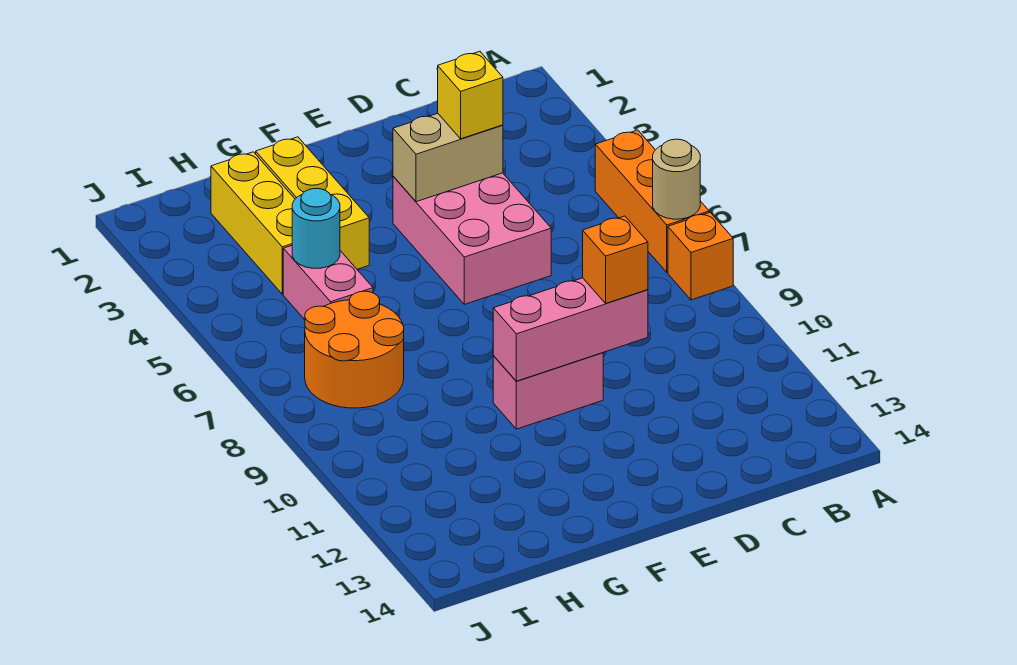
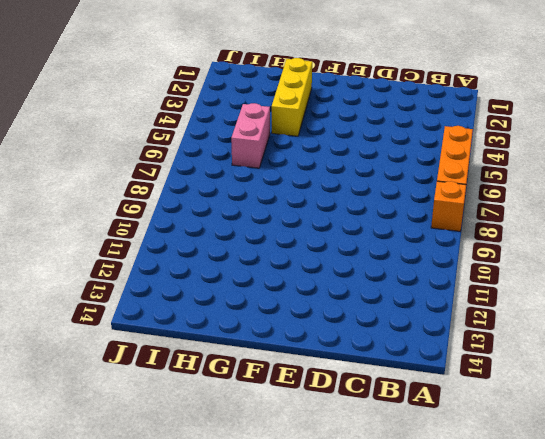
none -> pink 2x3 brick [393,173,551,304]
none -> pink 1x2 brick [493,353,603,429]
none -> yellow 1x3 brick [211,152,295,294]

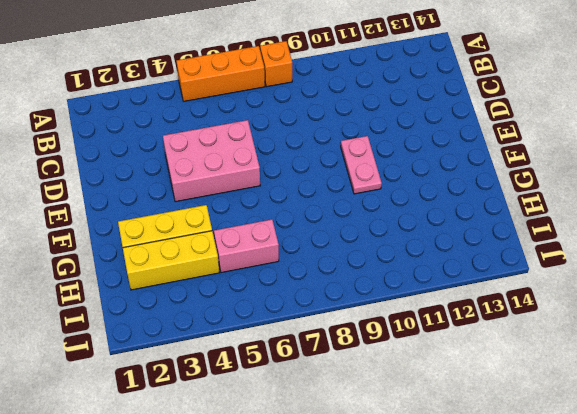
pink 1x2 plate [341,136,382,194] -> pink 1x2 brick [493,353,603,429]
none -> orange 2x2 round brick [305,291,404,408]
none -> tan 1x1 round brick [653,139,700,219]
none -> tan 1x2 brick [393,113,503,202]

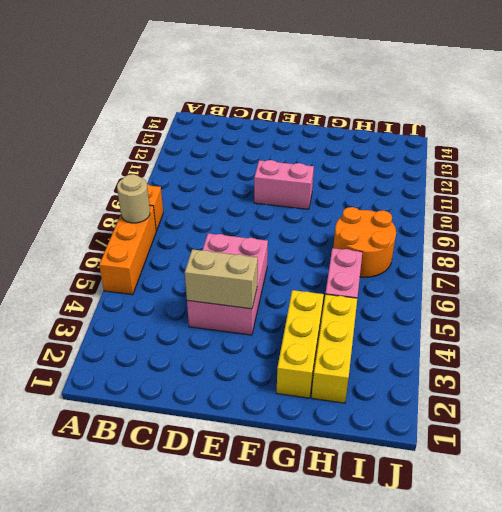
none -> pink 1x3 brick [493,278,648,381]
none -> cyan 1x1 round brick [292,188,340,268]
none -> yellow 1x1 brick [438,51,503,139]

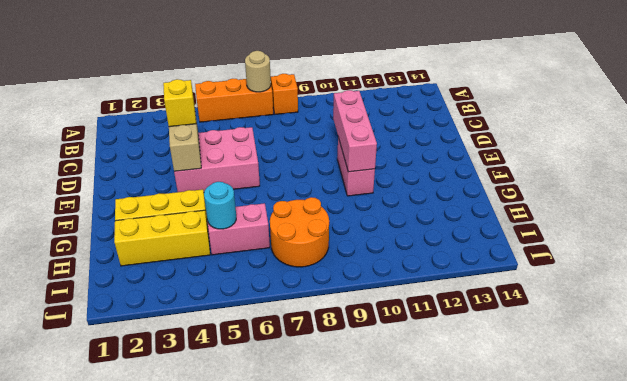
none -> orange 1x1 brick [583,216,648,303]

